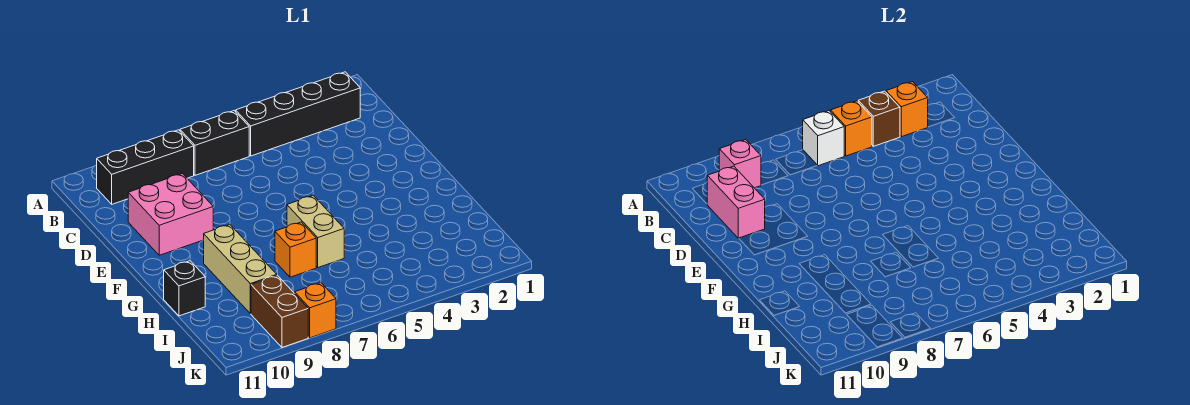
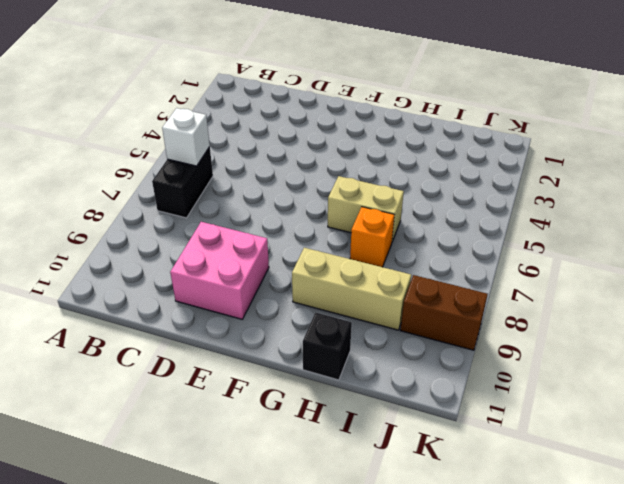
none -> black 1x4 brick [236,72,360,156]
none -> black 1x3 brick [97,130,194,204]
none -> orange 1x1 brick [295,283,336,338]

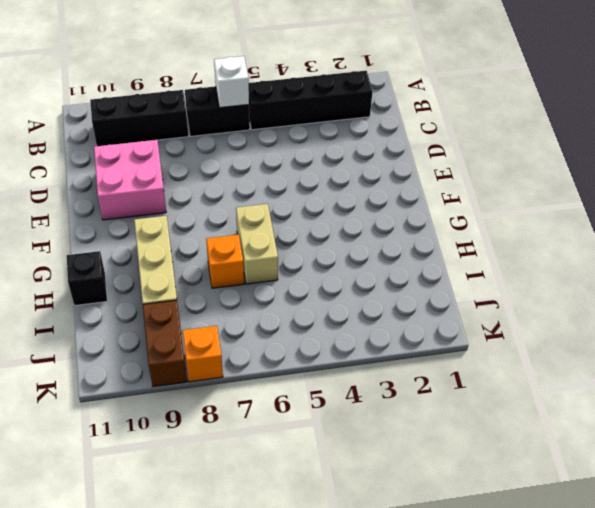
none -> orange 1x1 brick [886,82,928,137]
none -> brown 1x1 brick [858,91,900,146]
none -> orange 1x1 brick [831,101,872,156]

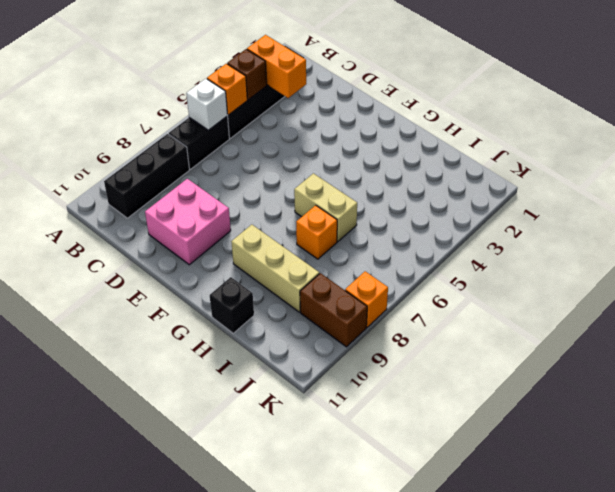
orange 1x2 brick [247,35,306,98] -> orange 1x1 brick [886,82,928,137]
none -> pink 1x1 brick [719,140,761,188]
none -> pink 1x2 brick [707,166,765,238]

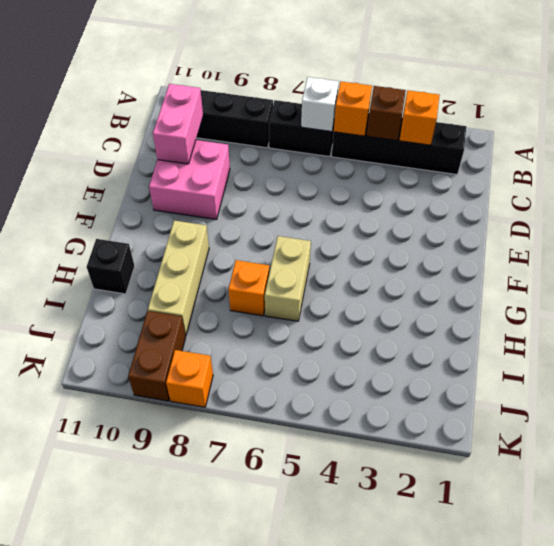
none -> pink 1x1 brick [719,140,761,188]

